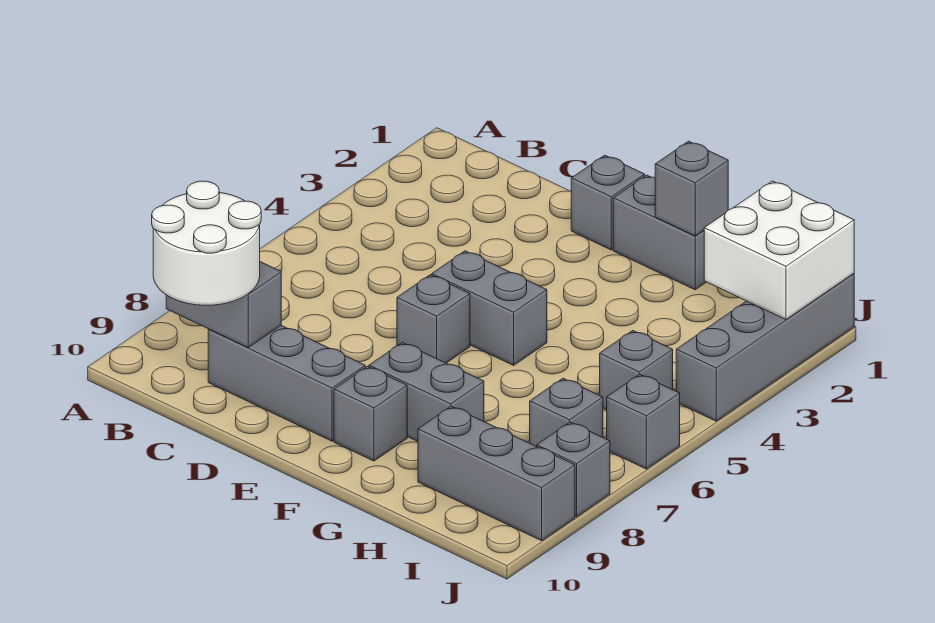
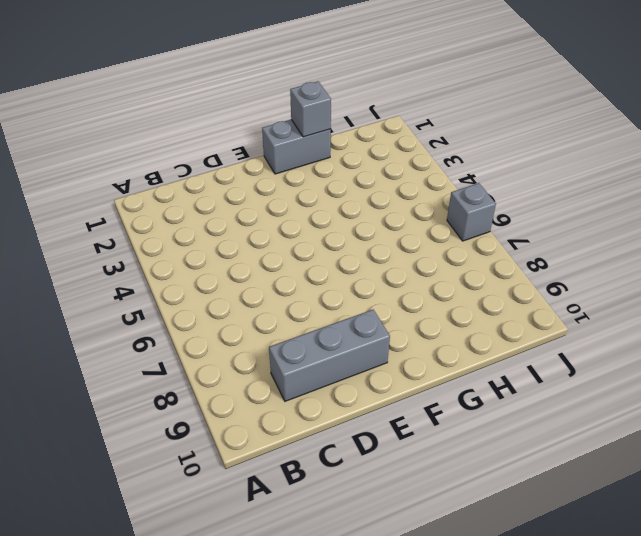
none -> grey 1x1 brick [571,155,645,250]
none -> grey 1x2 brick [432,251,547,365]
none -> grey 1x1 brick [397,275,470,363]

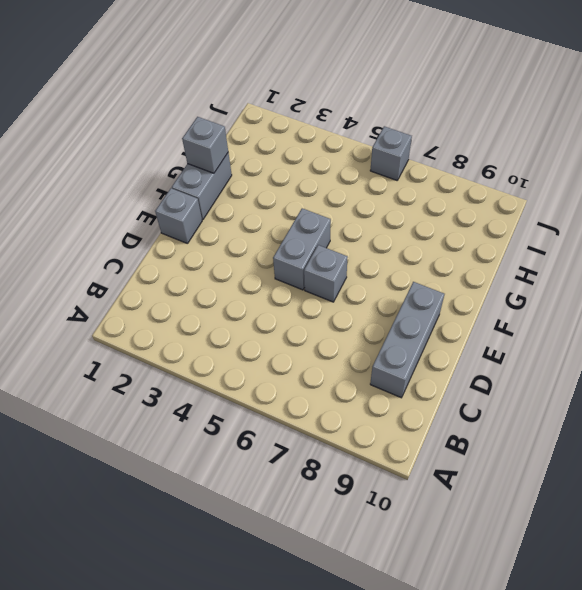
none -> grey 1x2 brick [369,342,484,441]
none -> grey 1x1 brick [334,366,407,461]
none -> grey 1x3 brick [418,406,575,541]

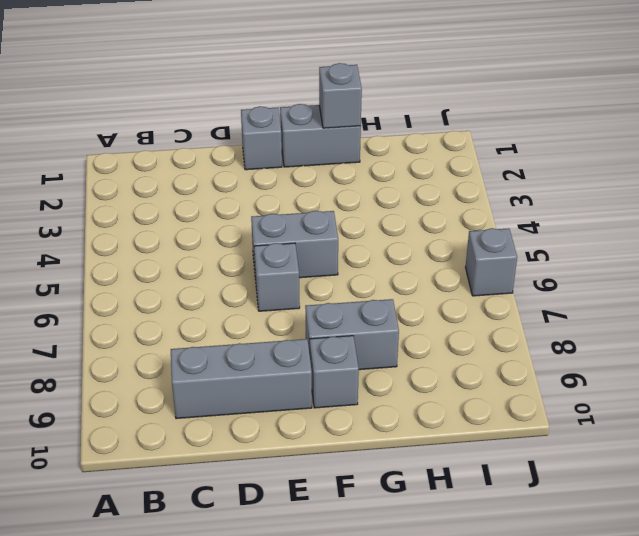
none -> grey 1x3 brick [418,406,575,541]
none -> grey 1x1 brick [600,331,673,410]
none -> grey 1x1 brick [530,378,603,446]

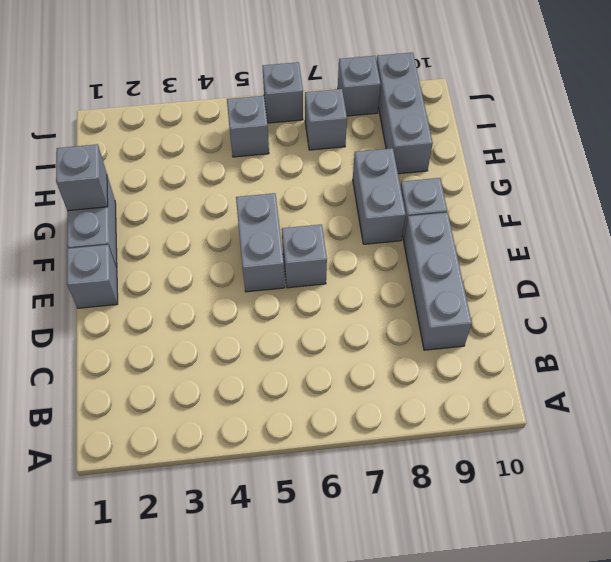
none -> grey 1x4 brick [676,274,854,421]
none -> grey 1x2 brick [166,262,281,347]
none -> white 2x2 brick [704,181,854,319]

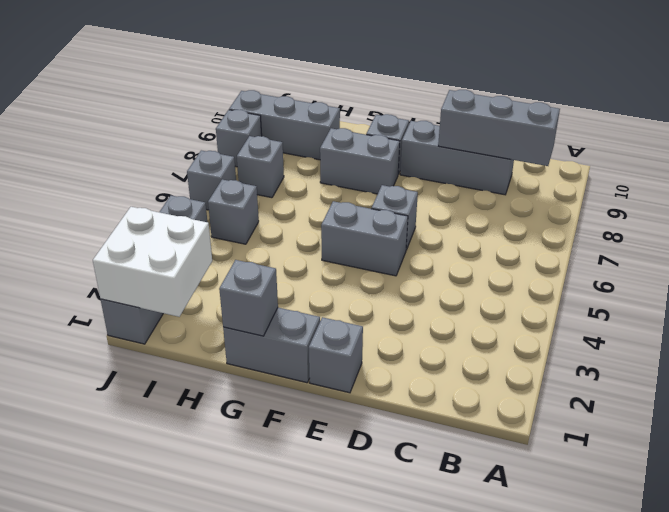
grey 1x3 brick [438,90,560,166] -> grey 1x2 brick [166,262,281,347]
none -> white 2x2 round brick [152,181,261,305]

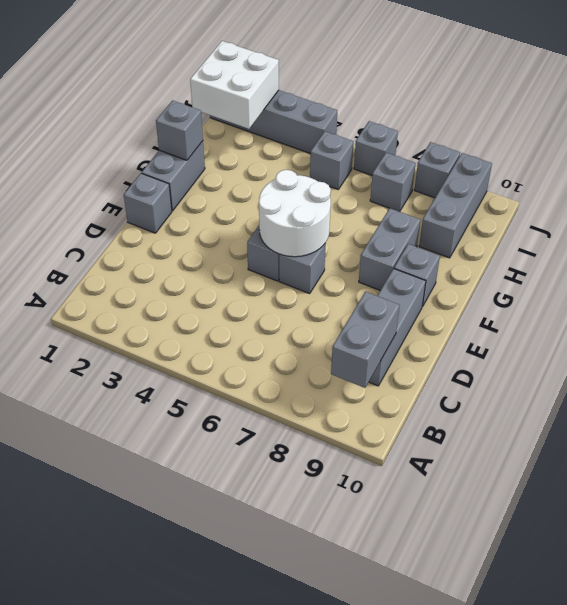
white 2x2 round brick [259,170,331,257] -> white 2x2 round brick moved to [152,181,261,305]

